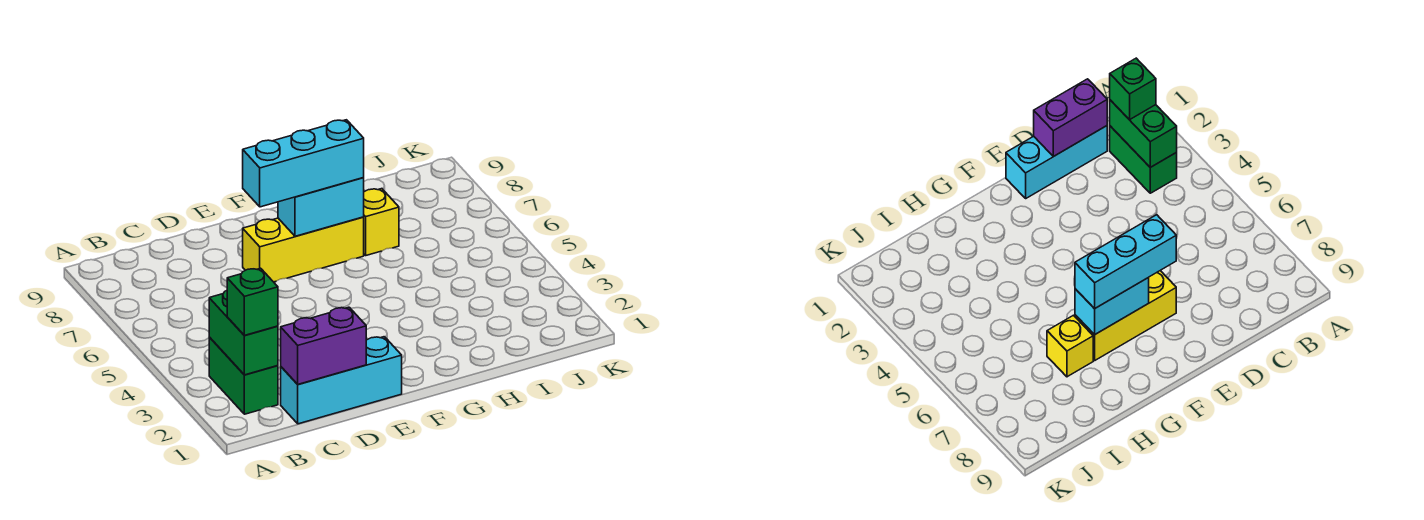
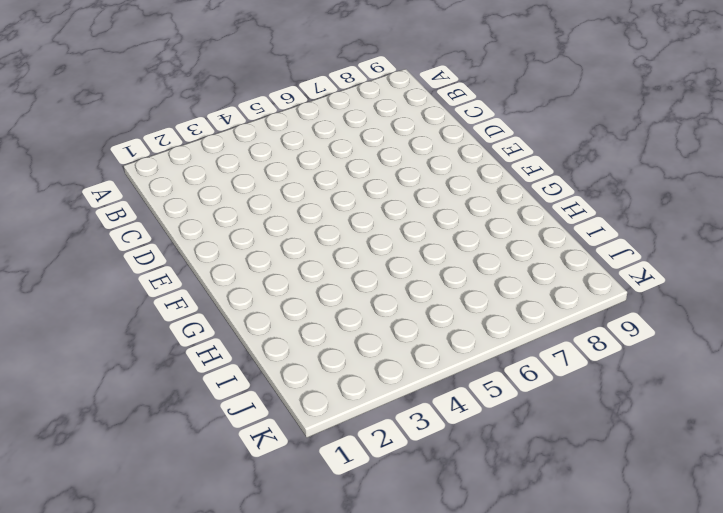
none -> green 1x2 brick [209,337,278,414]
none -> cyan 1x3 brick [281,337,402,424]

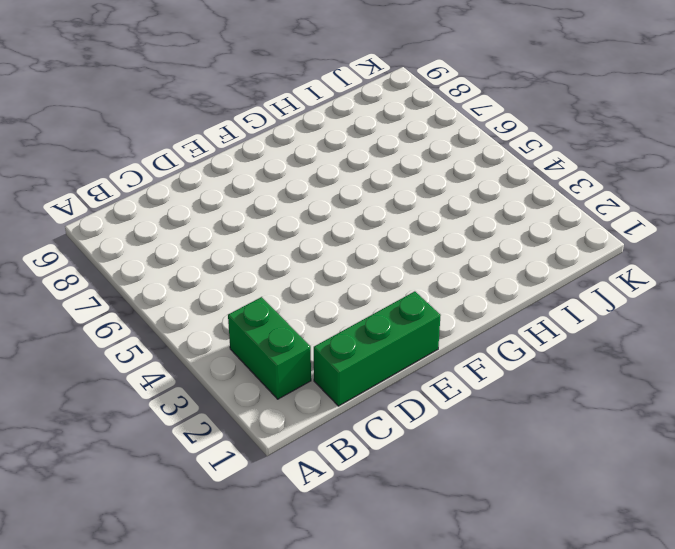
green 1x3 brick [314,291,441,406] -> cyan 1x3 brick [281,337,402,424]
none -> yellow 1x3 brick [243,217,364,282]
none -> yellow 1x1 brick [364,189,399,255]

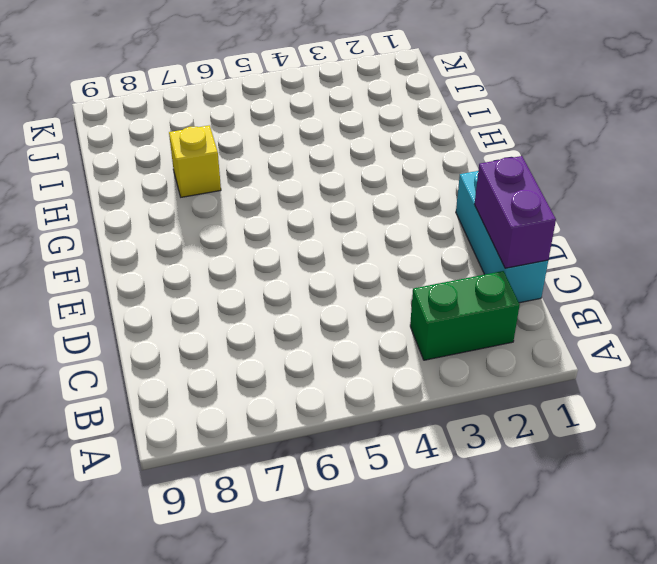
none -> yellow 1x3 brick [243,217,364,282]
none -> green 1x2 brick [209,291,278,375]

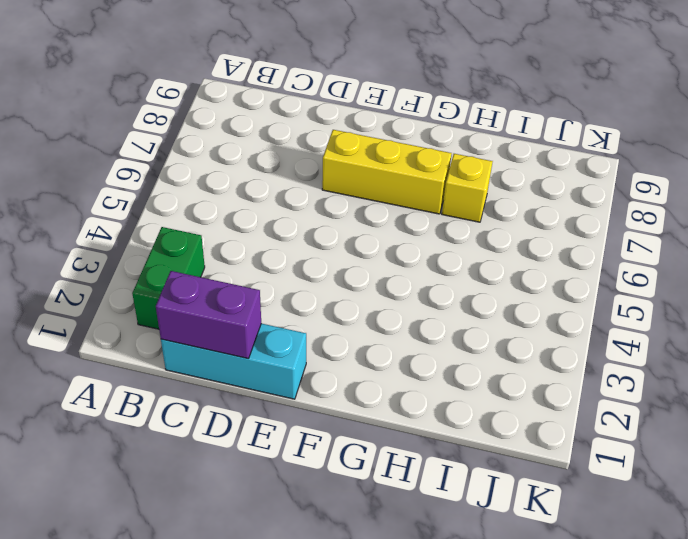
none -> green 1x2 brick [209,291,278,375]
none -> cyan 1x2 brick [278,177,364,236]

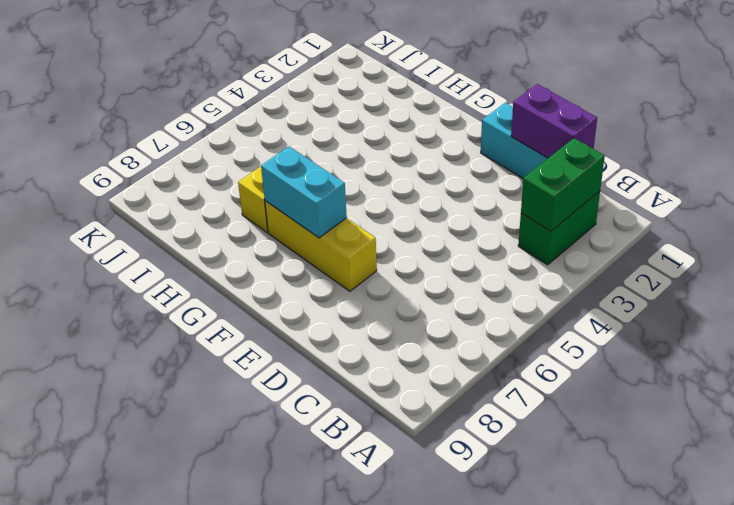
none -> green 1x1 brick [227,268,278,335]
none -> cyan 1x3 brick [243,120,364,207]

